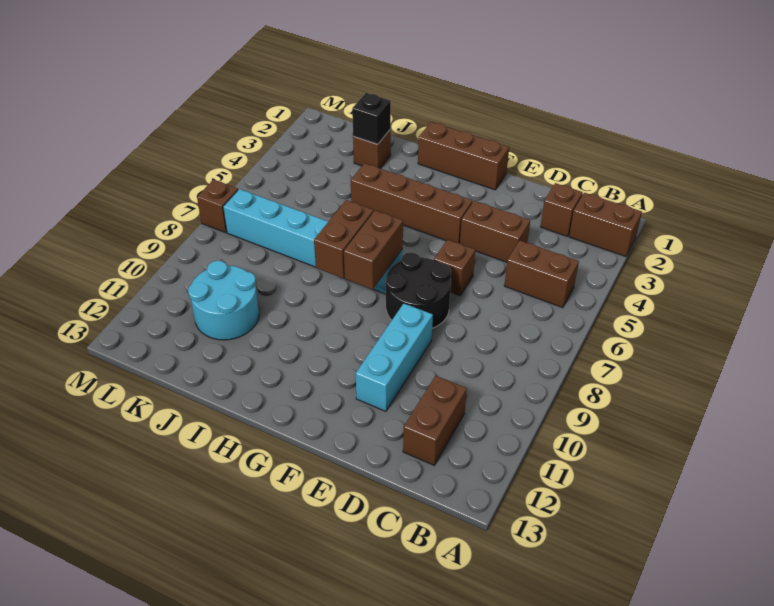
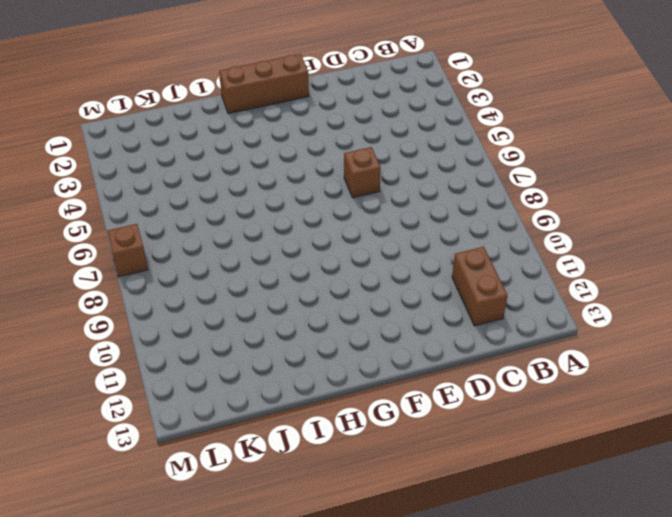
none -> brown 1x2 brick [569,193,642,257]
none -> brown 1x2 brick [504,241,579,308]
none -> brown 1x1 brick [541,183,583,236]

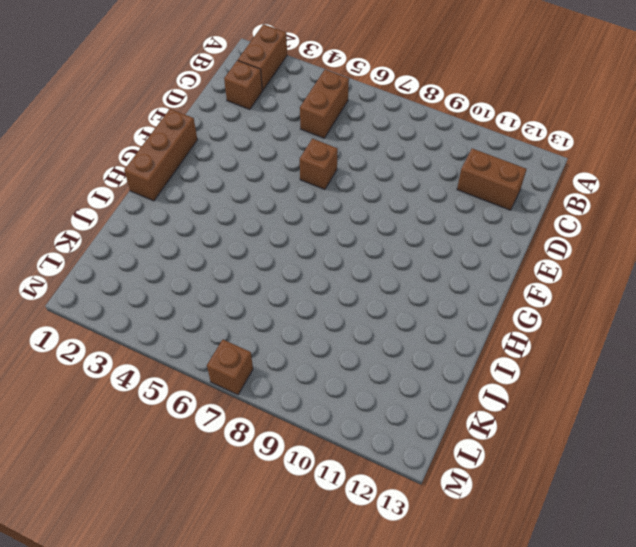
none -> brown 1x2 brick [460,201,530,262]
none -> black 2x2 round brick [386,252,451,328]
none -> cyan 1x3 brick [356,303,433,411]

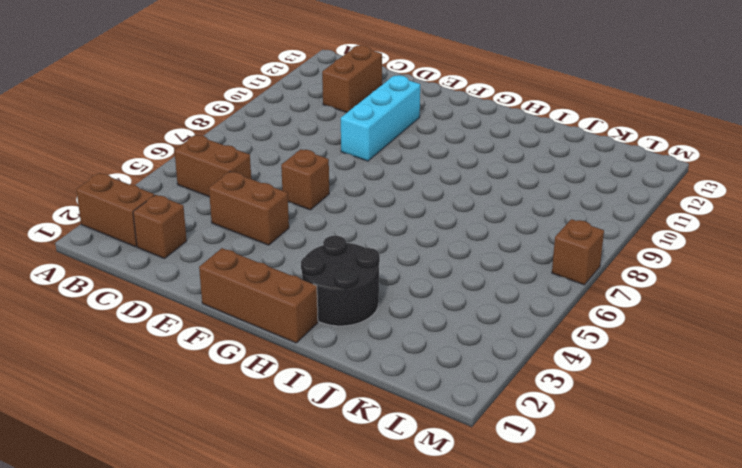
black 2x2 round brick [301,236,380,326] -> black 2x2 round brick moved to [386,252,451,328]
none -> brown 1x4 brick [351,163,473,243]
none -> cyan 1x6 brick [223,189,403,294]
none -> brown 1x1 brick [353,129,391,168]

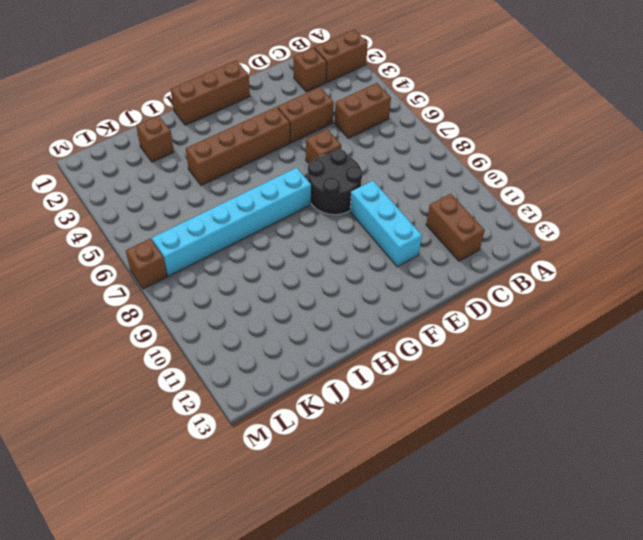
none -> cyan 2x2 round brick [188,261,259,340]
none -> brown 1x2 brick [344,210,403,290]
none -> brown 1x2 brick [314,200,374,278]

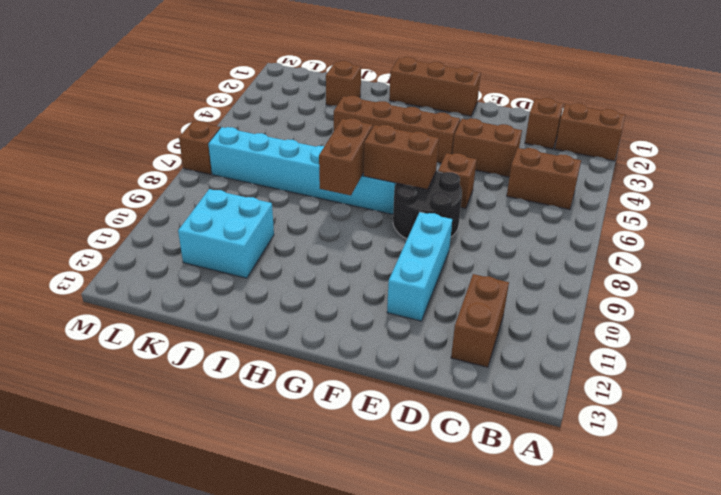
brown 1x2 brick [363,125,439,189] -> brown 1x2 brick turned to [344,210,403,290]
cyan 2x2 brick [178,189,274,278] -> cyan 2x2 round brick [188,261,259,340]
none -> black 1x1 brick [352,93,391,144]

